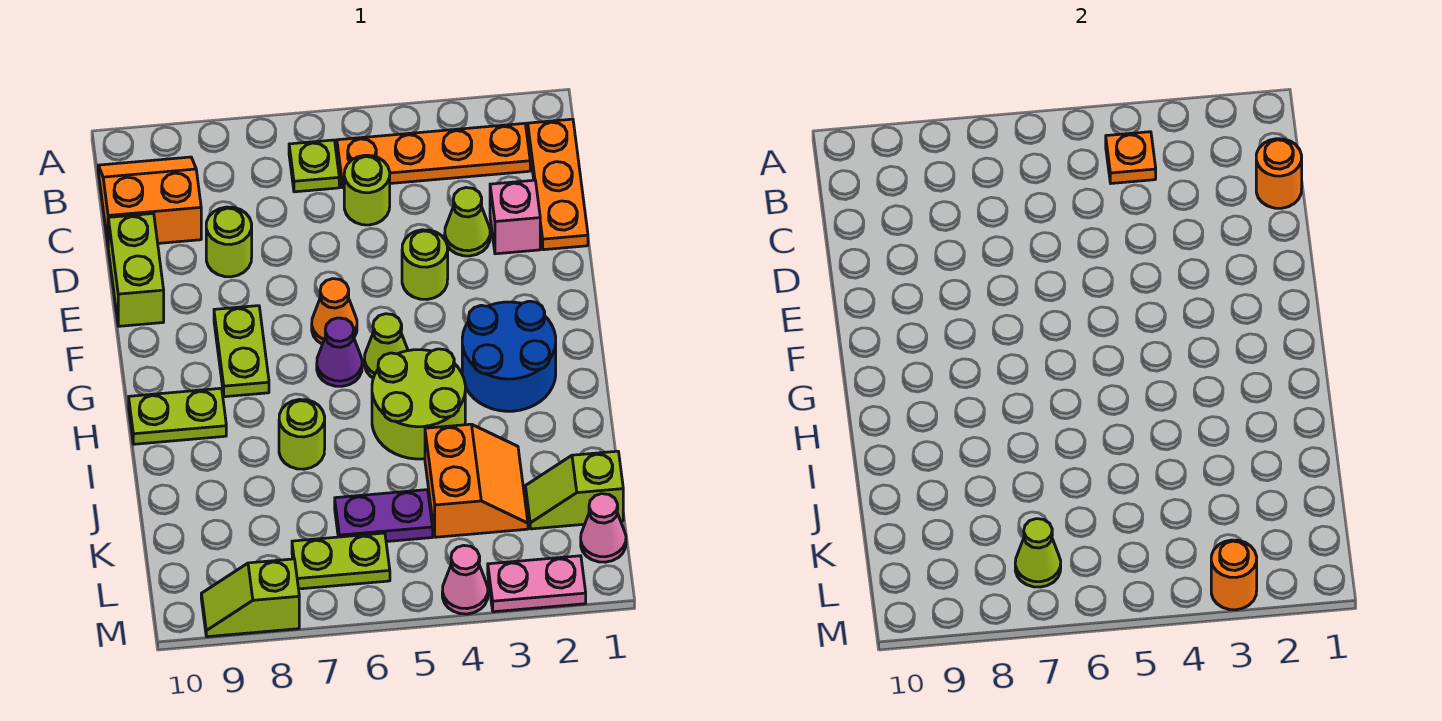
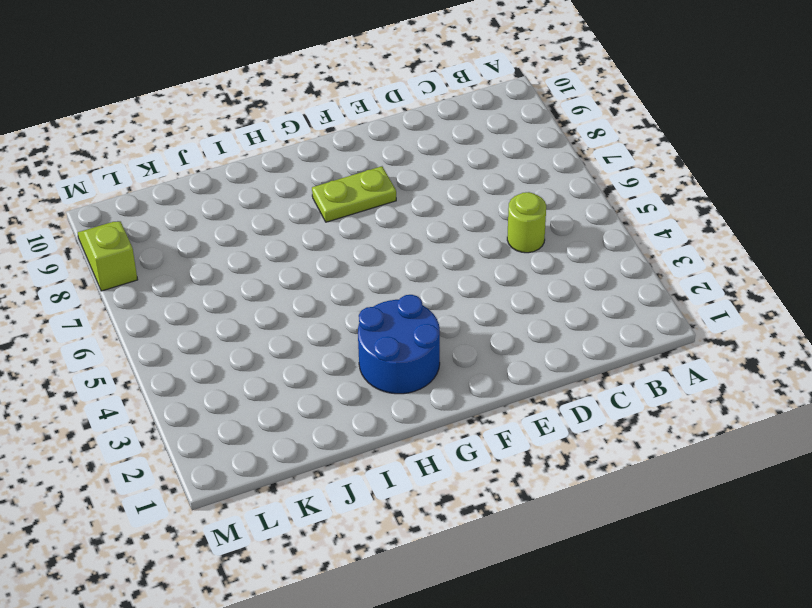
none -> orange 1x3 plate [528,119,588,250]
none -> orange 1x4 plate [337,123,530,188]
none -> lime 1x1 plate [289,140,339,192]
none -> orange 2x2 slope [98,157,201,243]

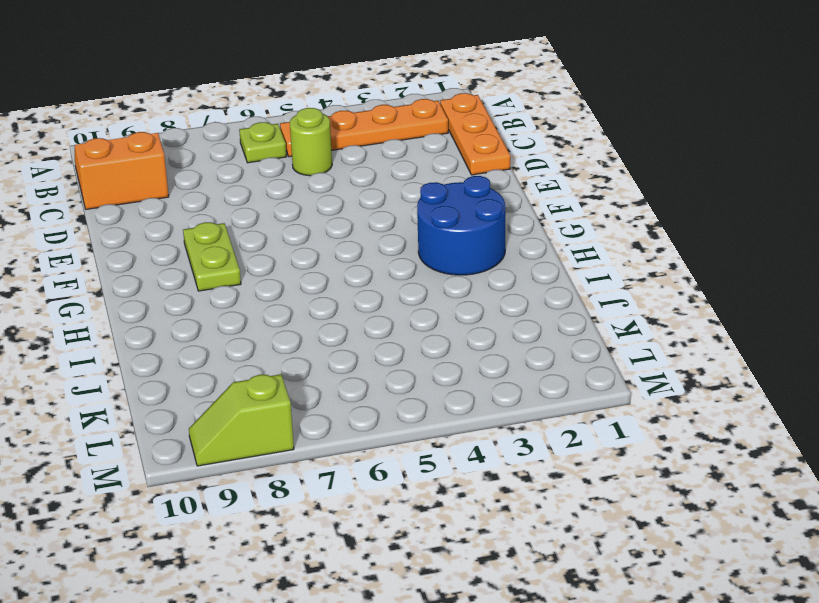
none -> pink 1x1 brick [490,180,540,254]
none -> lime 1x1 cone [445,188,490,256]
none -> lime 1x1 round brick [206,207,252,277]
none -> lime 1x2 brick [108,213,164,326]

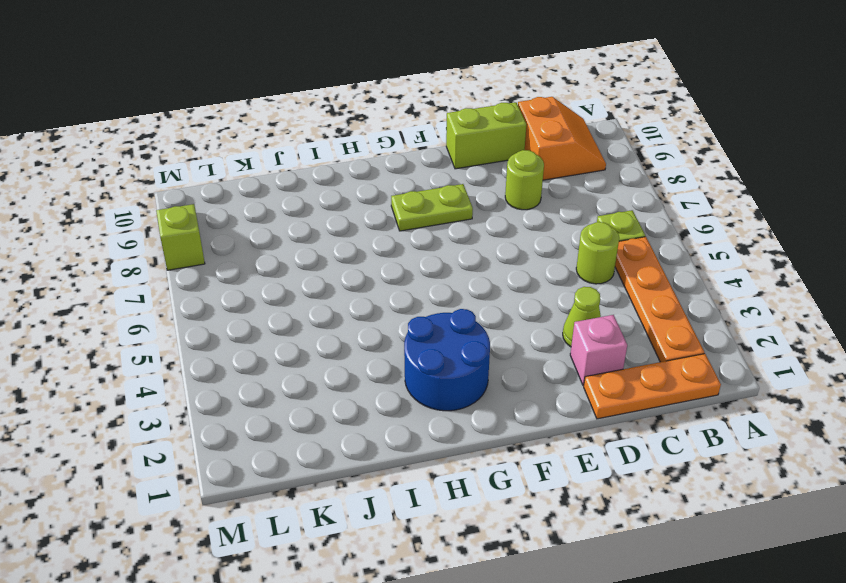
none -> lime 1x1 round brick [402,230,448,299]
none -> orange 1x1 cone [312,279,357,344]
none -> lime 1x1 cone [364,314,408,378]
none -> purple 1x1 cone [317,318,362,386]

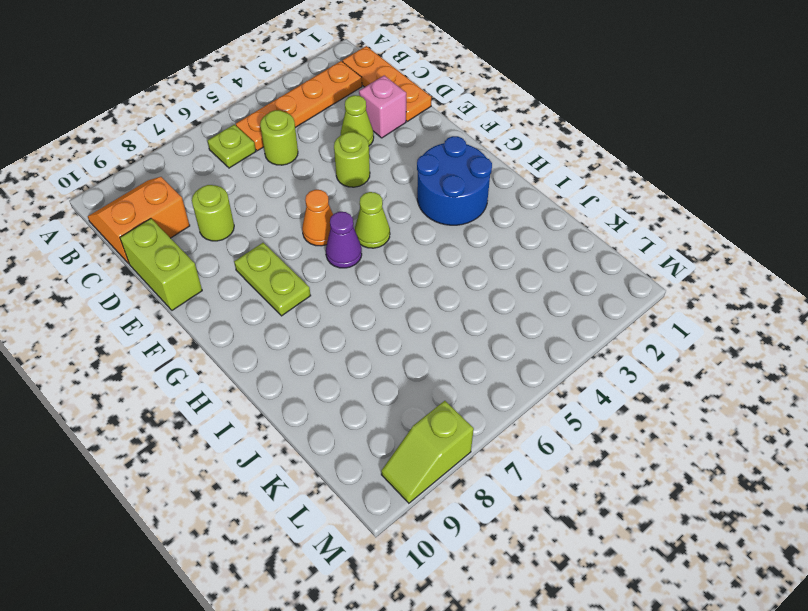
none -> lime 2x2 round brick [372,349,465,459]
none -> lime 1x2 plate [129,388,226,444]
none -> lime 1x1 round brick [279,400,325,469]
none -> orange 2x2 slope [425,424,528,537]

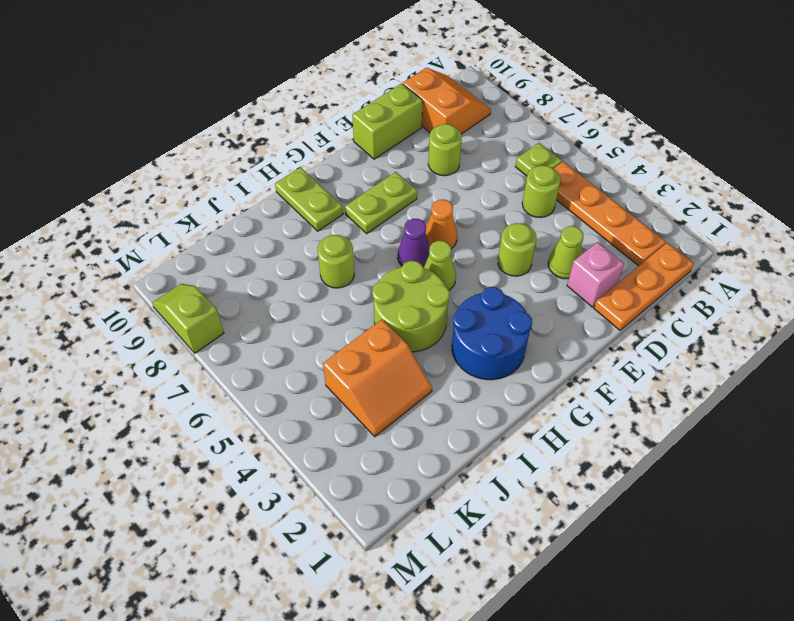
none -> lime 1x2 slope [525,451,623,529]
none -> purple 1x2 plate [335,490,433,542]
none -> pink 1x1 cone [581,494,626,562]
none -> lime 1x2 plate [292,533,390,589]

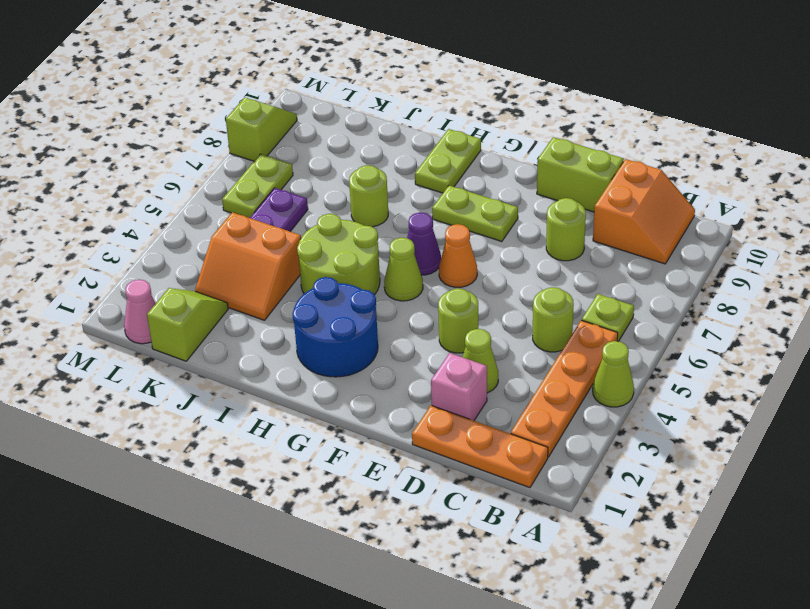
lime 1x1 cone [593,341,634,407] -> lime 1x1 cone moved to [1015,519,1061,587]
none -> pink 1x2 plate [488,556,586,612]
none -> pink 1x1 cone [442,545,488,614]
none -> orange 1x1 plate [1106,132,1156,183]
none -> orange 1x1 round brick [1256,139,1302,208]

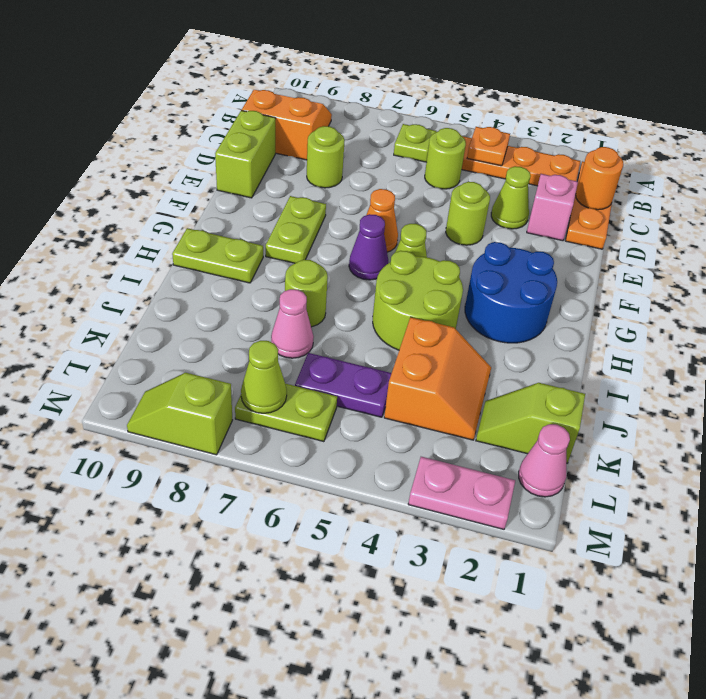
pink 1x1 cone [271,289,314,358] -> pink 1x1 cone moved to [442,545,488,614]
none -> orange 1x1 round brick [1211,540,1257,610]

